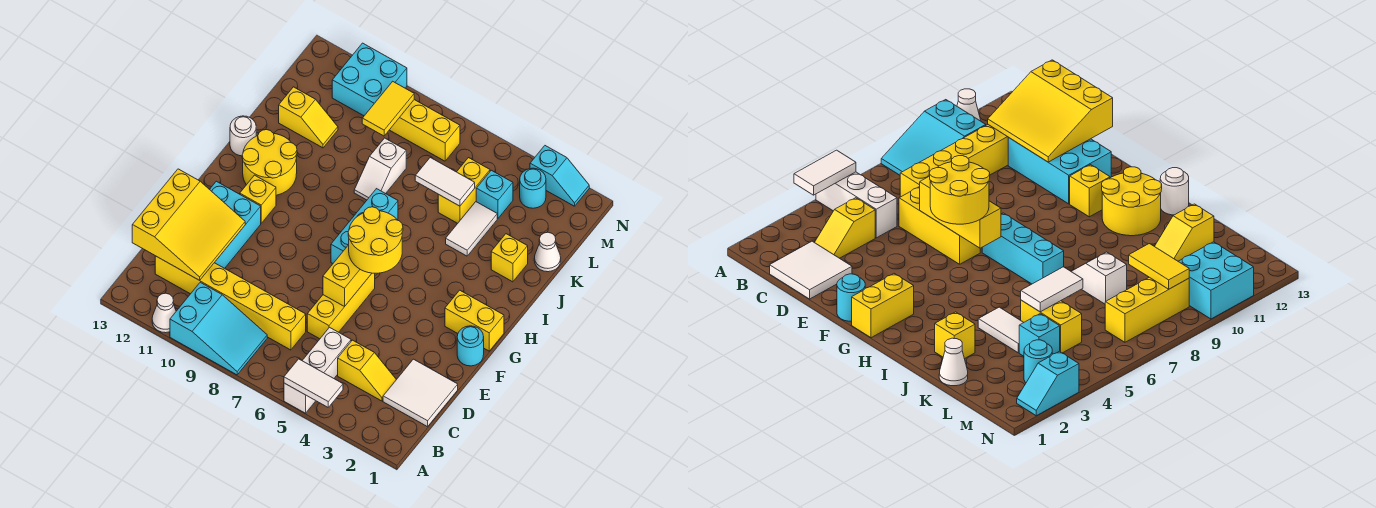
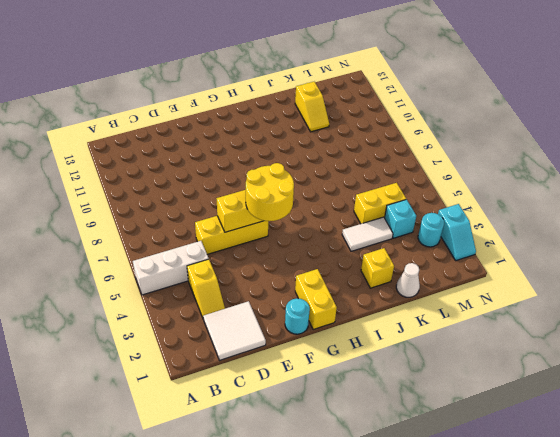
none -> cyan 2x3 slope [170,282,267,375]
none -> white 1x1 cone [152,293,176,333]
none -> yellow 1x6 brick [155,256,306,350]
none -> cyan 2x3 brick [210,181,261,268]

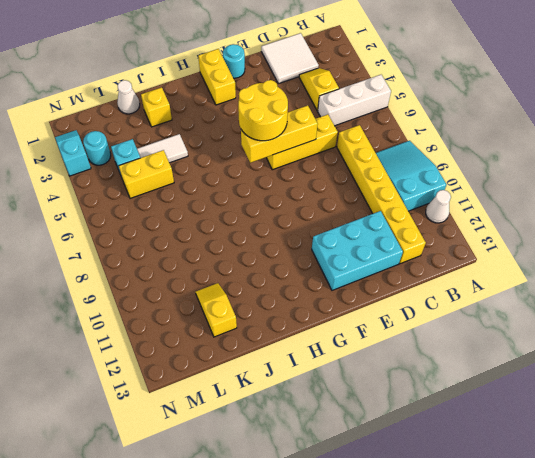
none -> cyan 1x3 brick [331,189,398,263]
none -> yellow 1x1 brick [240,175,276,223]
none -> yellow 2x2 round brick [242,130,297,195]
none -> white 1x1 round brick [230,116,256,156]

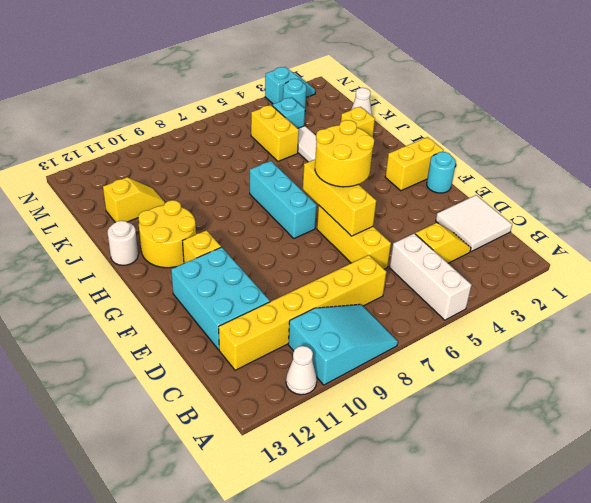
none -> white 1x2 slope [354,138,406,200]
none -> yellow 1x3 brick [390,100,460,161]
none -> cyan 2x2 brick [332,43,407,116]
none -> white 1x2 tile [284,359,343,407]

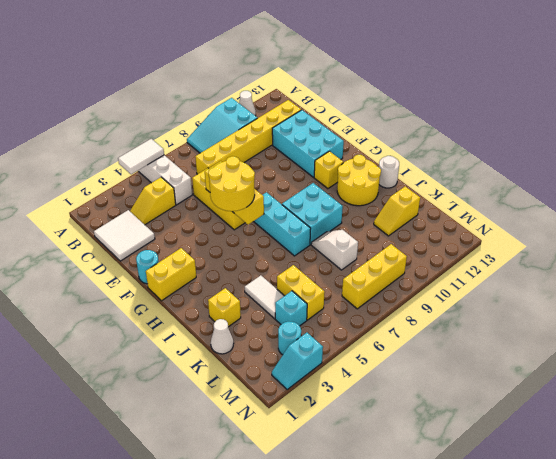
cyan 2x2 brick [282,183,343,244] -> cyan 2x2 brick moved to [332,43,407,116]
none -> yellow 3x3 slope [132,169,245,280]
none -> white 1x2 tile [415,158,475,206]
none -> yellow 1x2 tile [362,81,414,136]

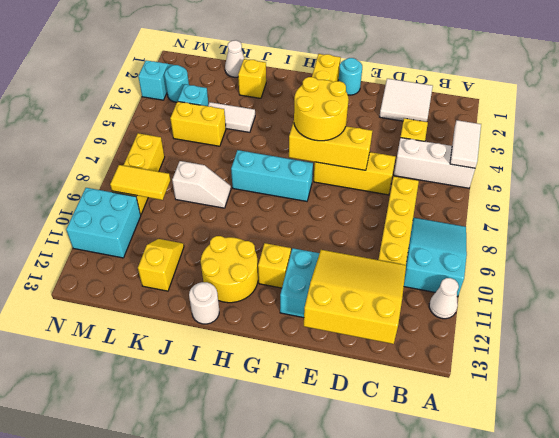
none -> white 1x2 tile [415,158,475,206]

